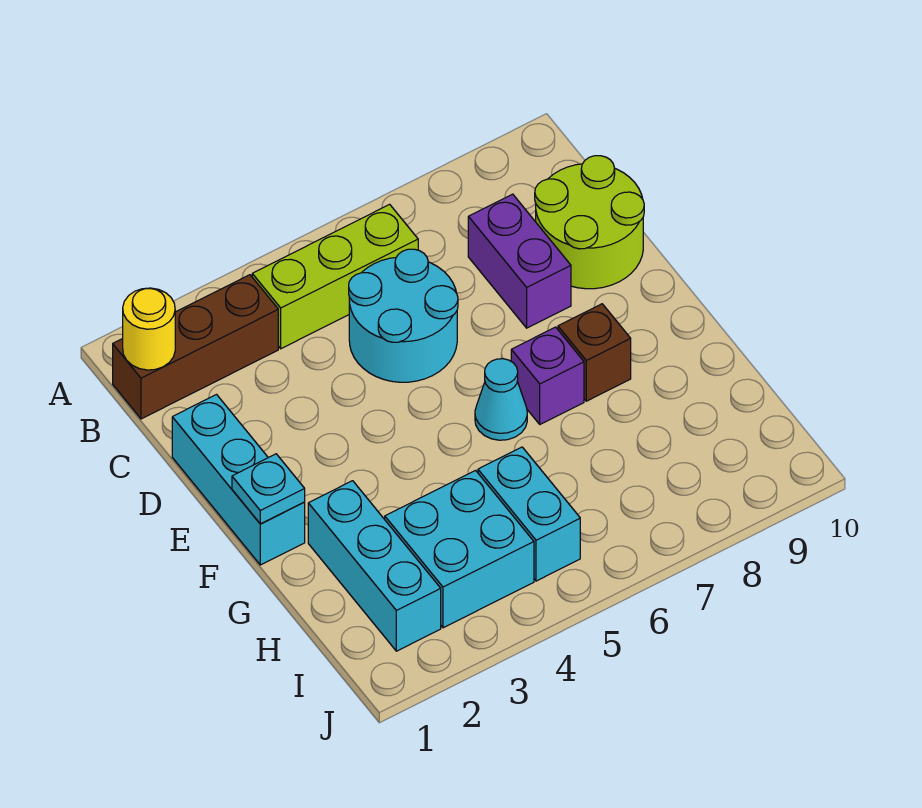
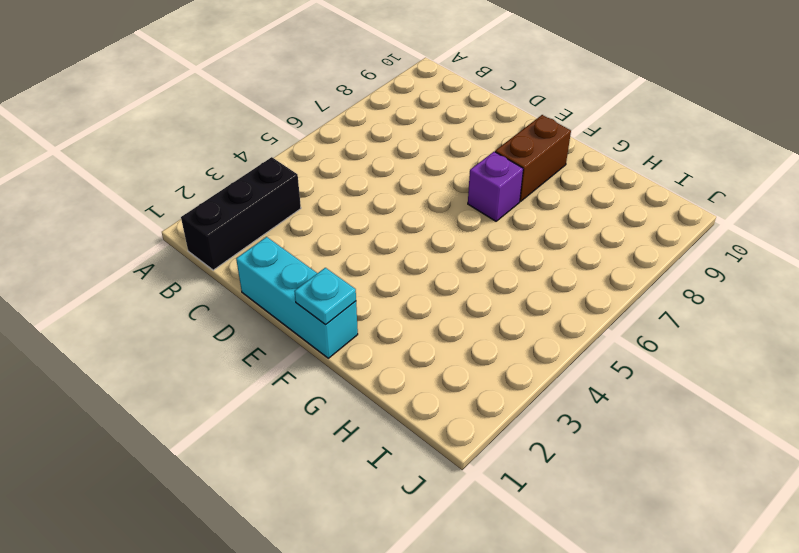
black 1x3 brick [181,157,301,270] -> brown 1x3 brick [113,275,278,419]
brown 1x2 brick [495,115,571,201] -> brown 1x1 brick [558,304,631,401]
none -> lime 1x3 brick [252,204,418,349]
none -> cyan 2x2 round brick [349,249,458,382]
none -> purple 1x2 brick [468,194,571,328]

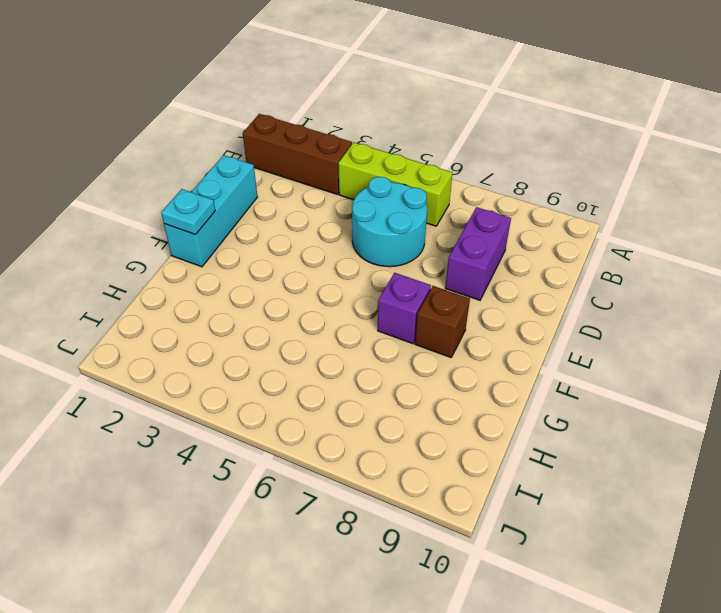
none -> lime 2x2 round brick [535,156,644,289]
none -> cyan 1x1 cone [475,359,527,440]
none -> cyan 1x3 brick [308,481,441,651]

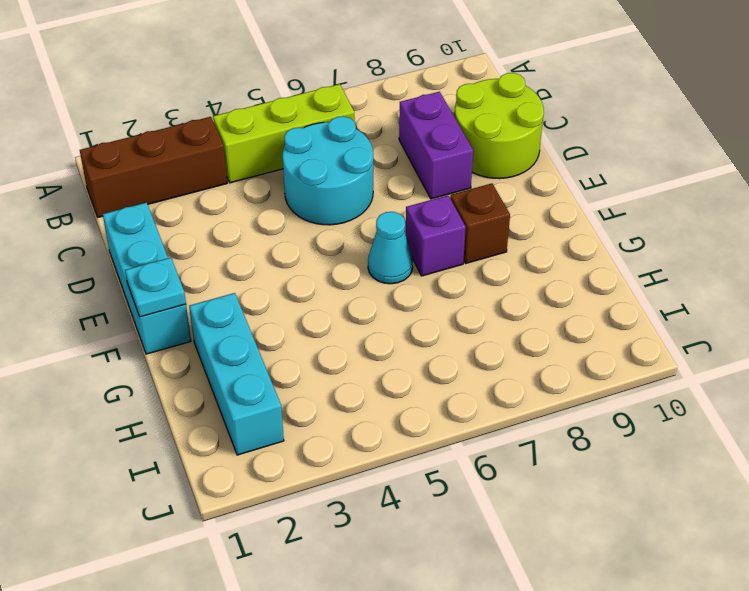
none -> cyan 2x2 brick [385,470,534,628]
none -> cyan 1x2 brick [478,447,580,581]
none -> yellow 1x1 round brick [123,288,175,370]

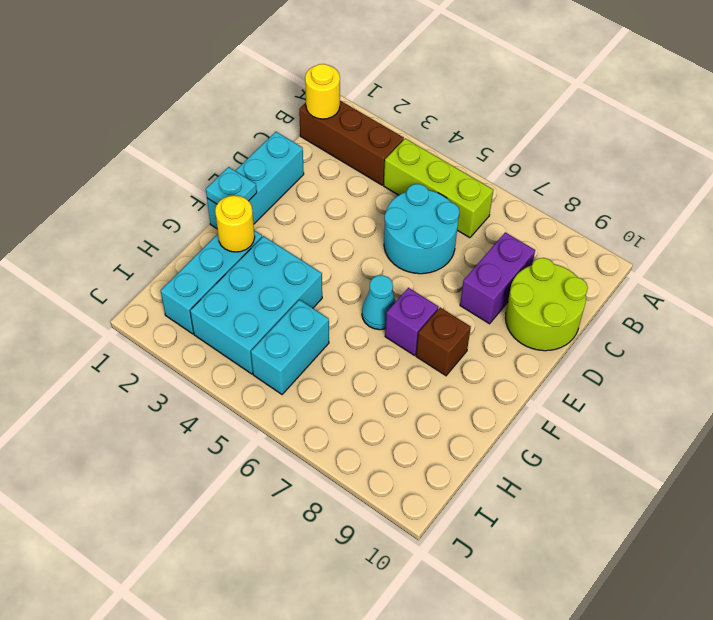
yellow 1x1 round brick [215,195,255,252] -> none
cyan 2x3 brick [190,236,322,374] -> cyan 2x2 brick [385,470,534,628]

